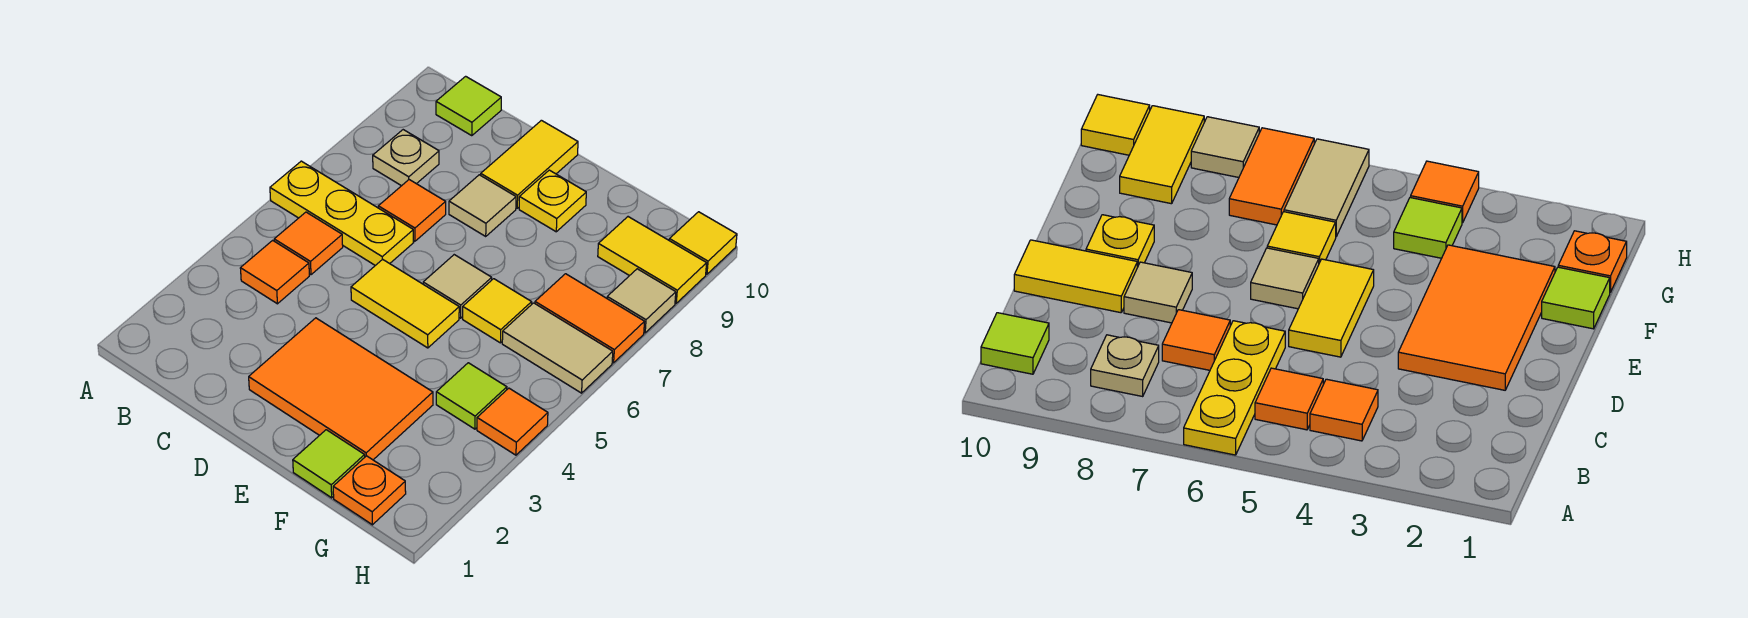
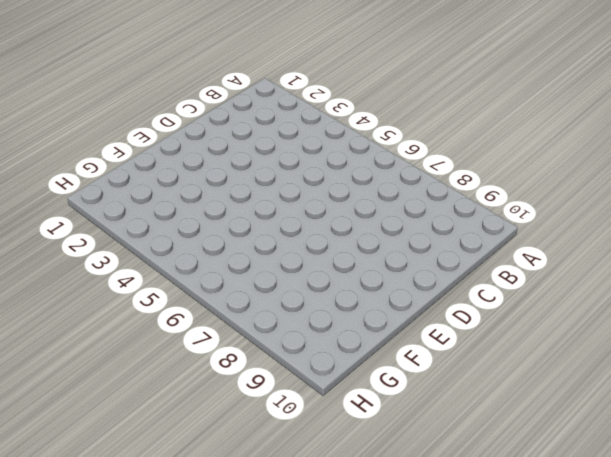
none -> yellow 1x3 plate [270,161,414,265]
none -> orange 1x1 tile [240,240,309,304]
none -> orange 1x1 tile [274,212,343,275]

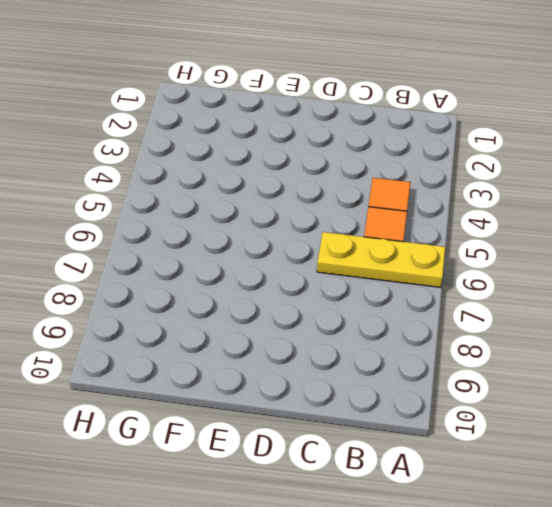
none -> tan 1x1 plate [373,130,439,186]
none -> lime 1x1 tile [436,76,501,136]
none -> orange 1x1 tile [378,180,446,241]

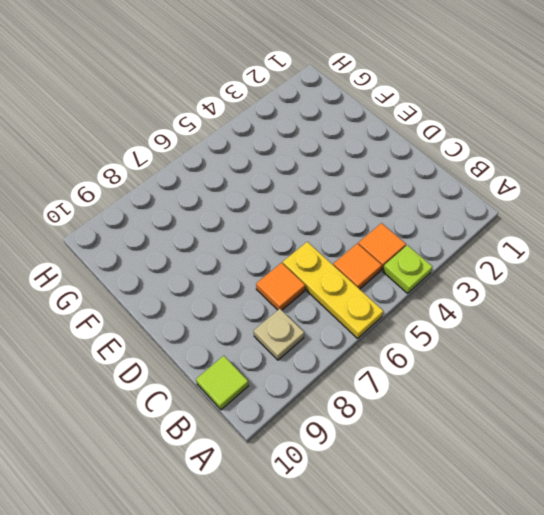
lime 1x1 plate [383,245,433,293] -> none
none -> orange 2x3 tile [249,318,433,460]
none -> yellow 1x2 tile [351,259,459,348]
none -> tan 1x1 tile [449,175,516,236]

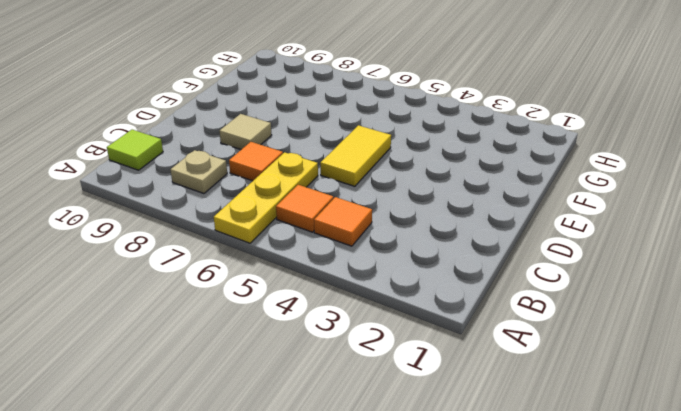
none -> orange 2x3 tile [249,318,433,460]
none -> yellow 1x2 tile [481,120,578,208]
none -> tan 1x1 tile [423,255,492,318]

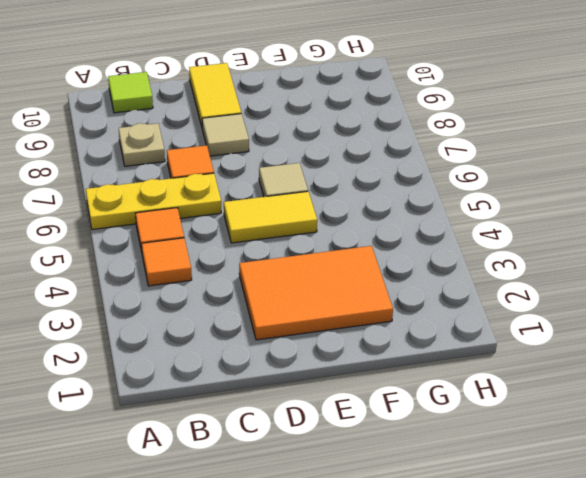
none -> yellow 1x1 plate [519,170,586,232]
none -> lime 1x1 tile [293,430,365,498]
none -> yellow 1x1 tile [463,279,532,343]

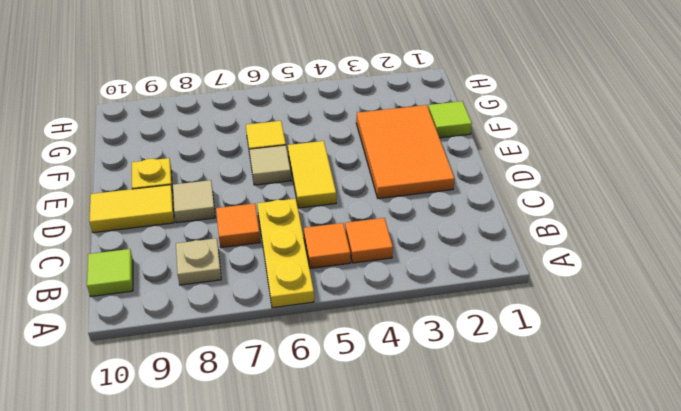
none -> orange 1x1 plate [333,456,406,525]
none -> lime 1x1 tile [436,363,507,429]
none -> tan 1x2 tile [502,303,613,393]

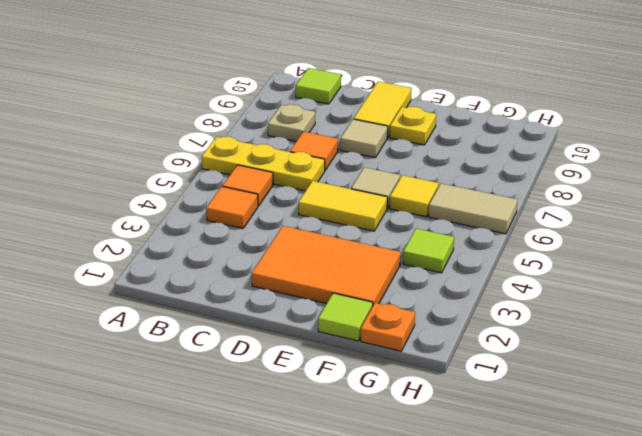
none -> orange 1x2 tile [535,274,644,363]
none -> yellow 1x2 tile [598,217,707,303]
none -> orange 1x1 tile [477,388,548,455]

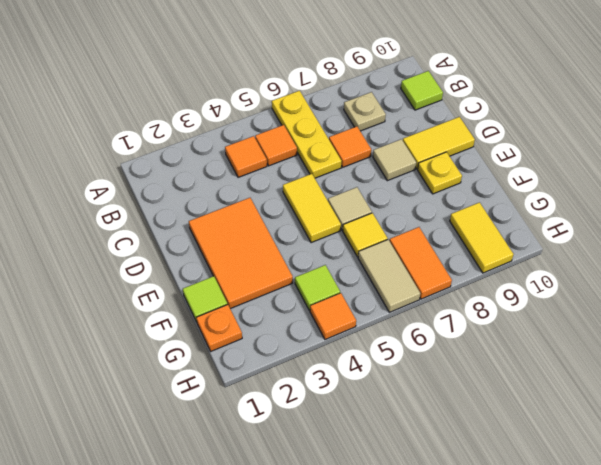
none -> tan 1x1 tile [607,269,676,333]
none -> yellow 1x1 tile [669,212,737,274]

